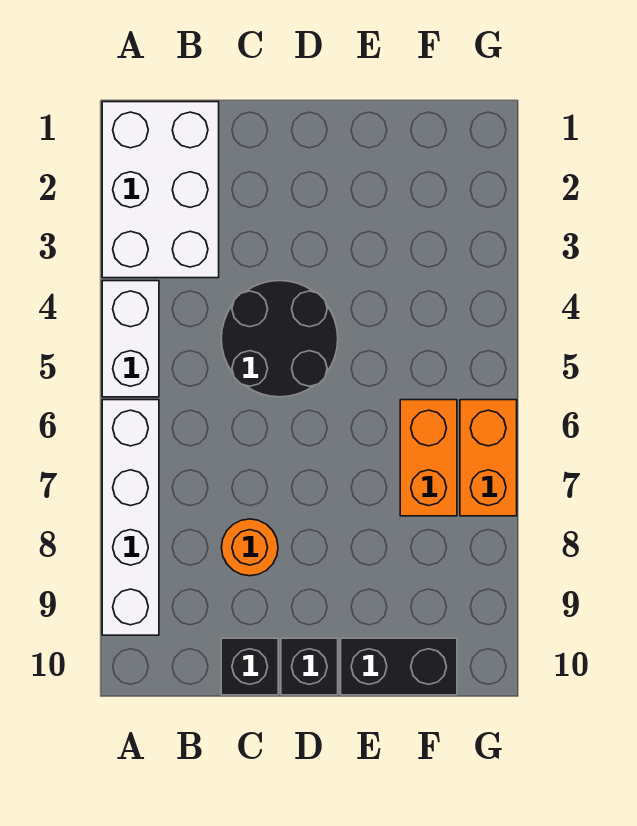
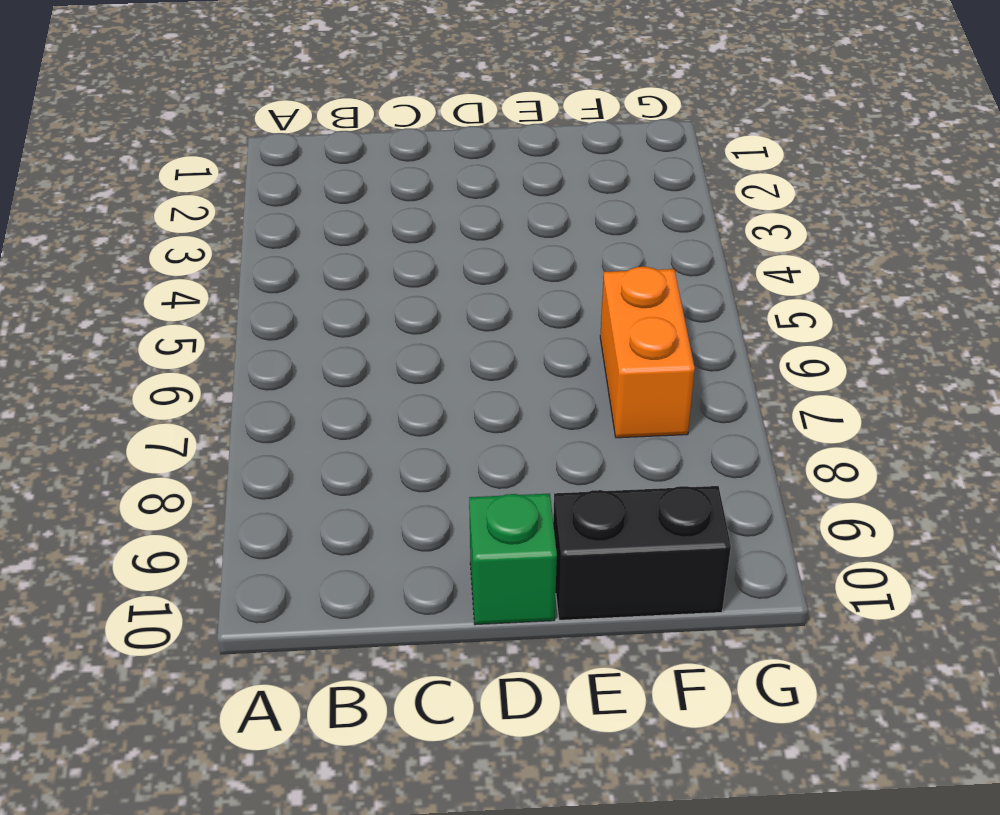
green 1x1 brick [469,494,557,625] -> black 1x1 brick [281,638,338,695]
none -> white 2x3 brick [102,102,219,278]
none -> white 1x2 brick [102,281,159,397]

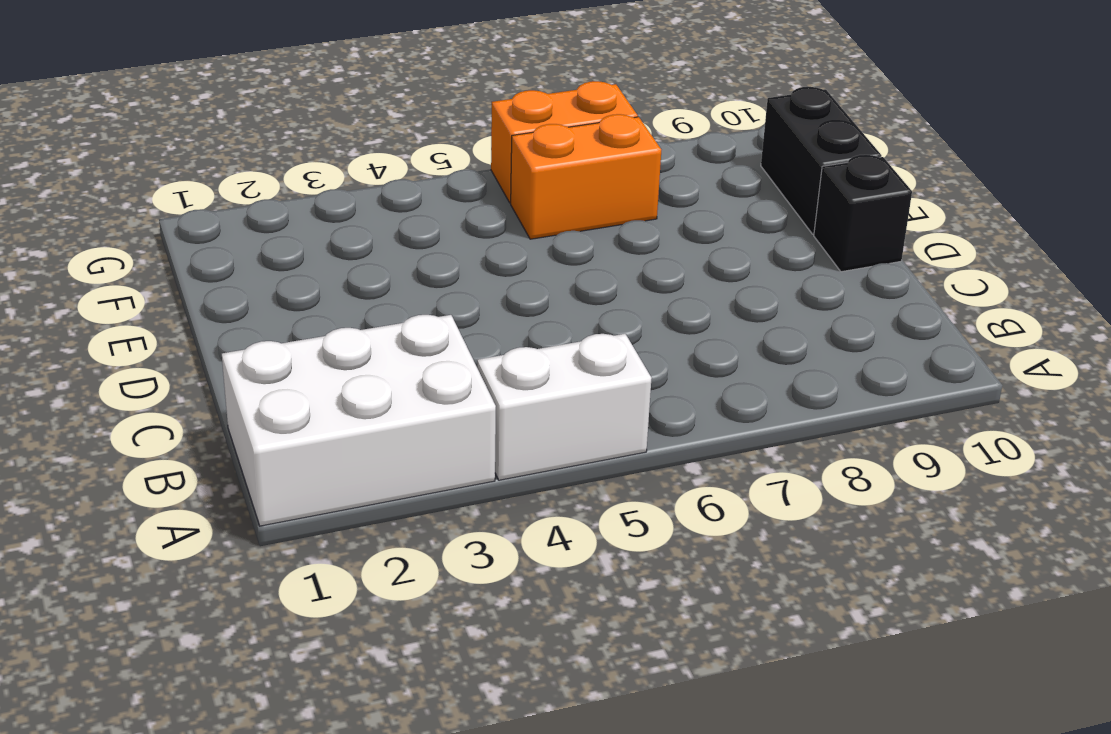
none -> white 1x4 brick [102,400,159,635]
none -> black 2x2 round brick [221,281,338,397]

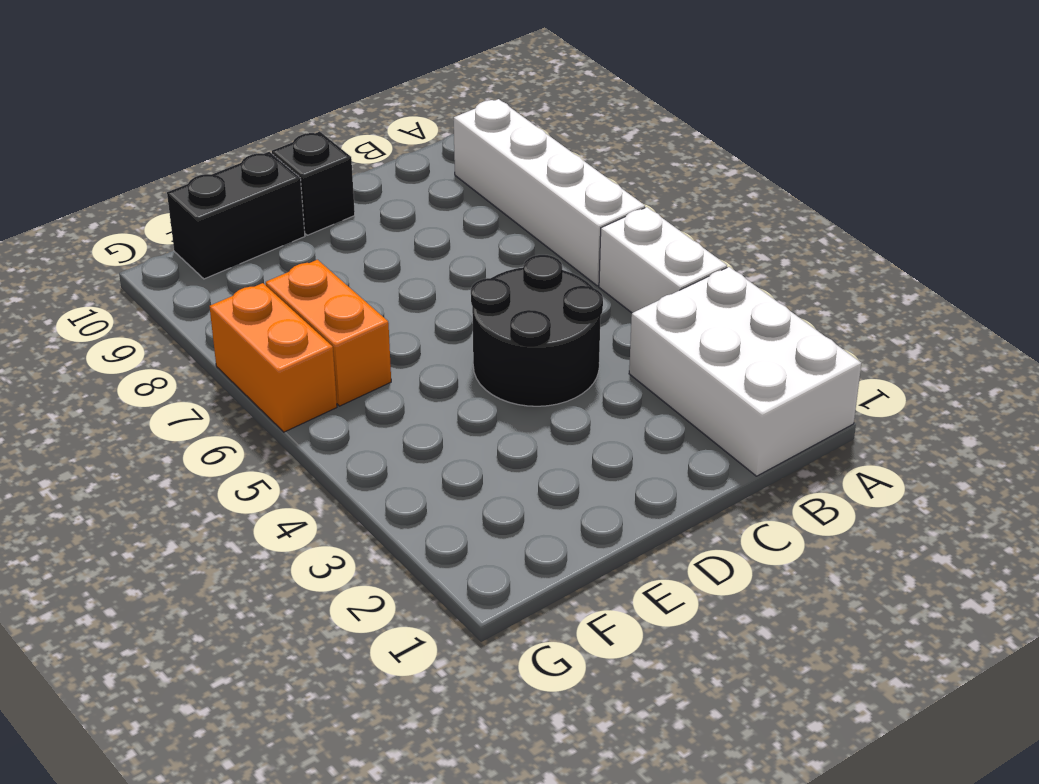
none -> orange 1x1 round brick [221,519,278,576]
none -> black 1x1 brick [221,638,278,695]

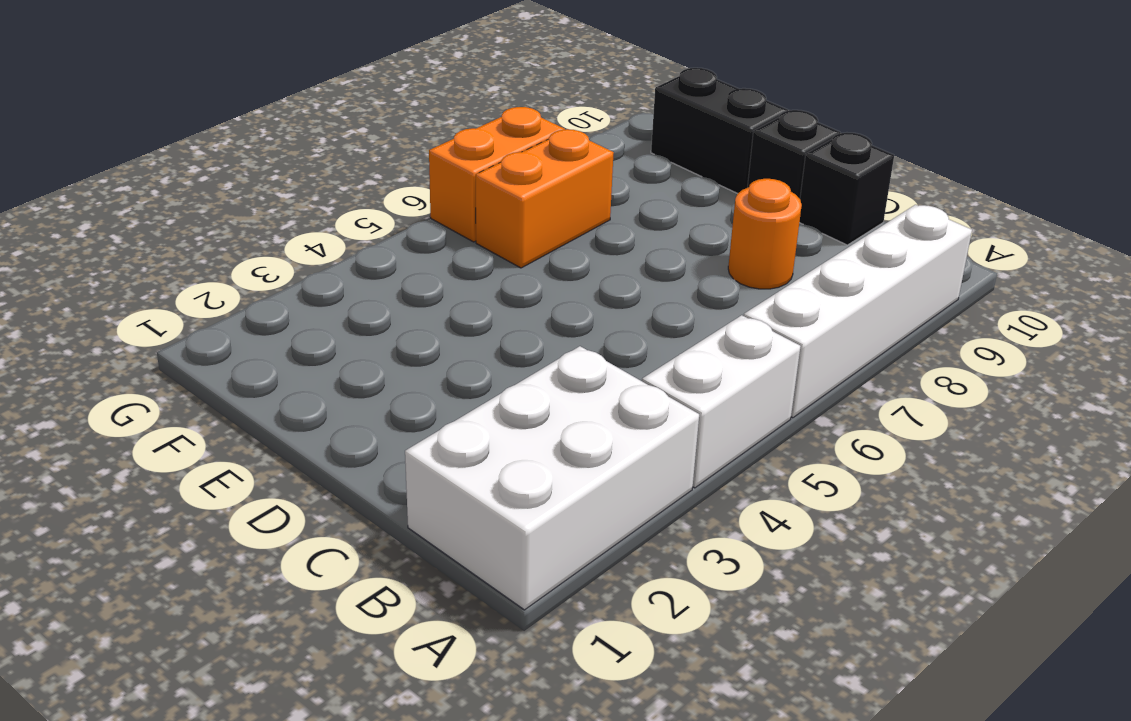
none -> black 2x2 round brick [221,281,338,397]

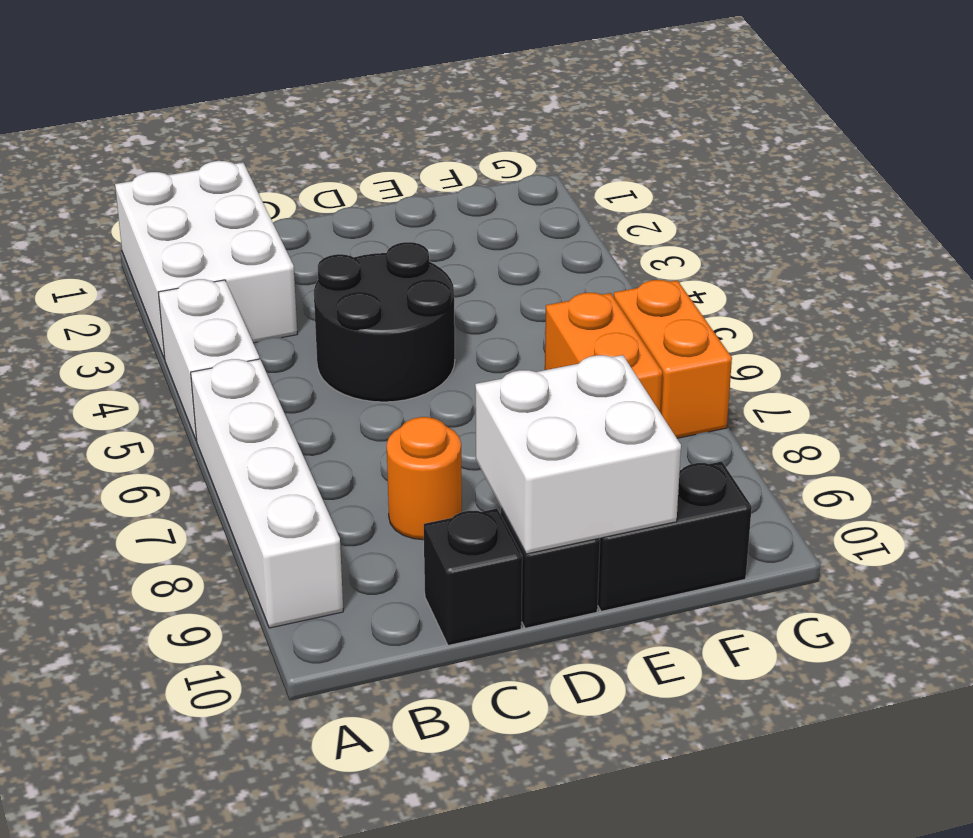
white 2x2 brick [475,355,681,554] -> none

